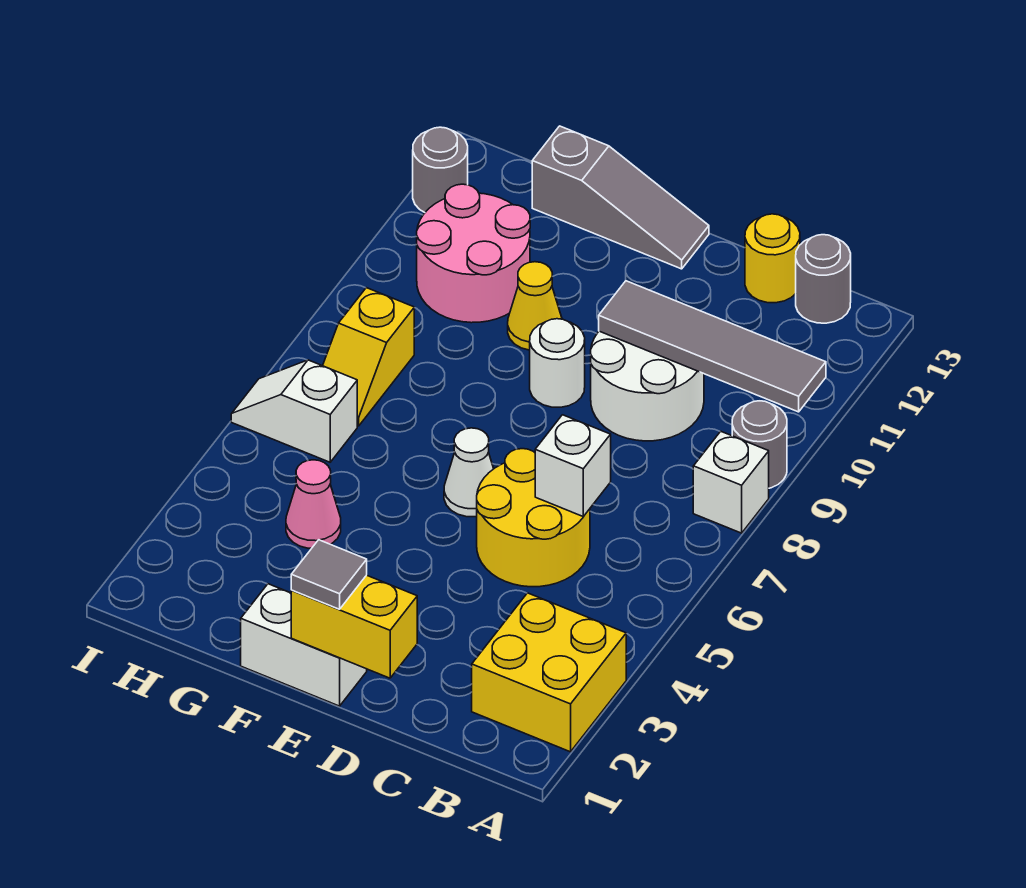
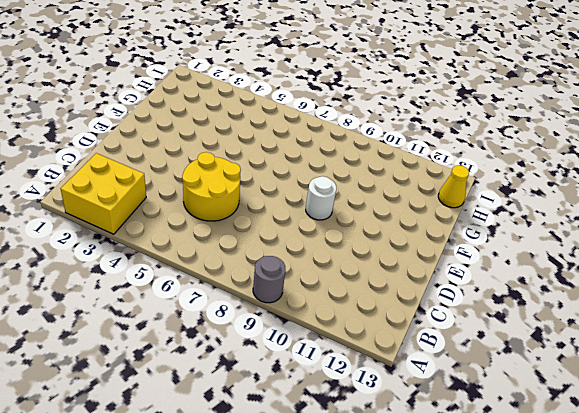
yellow 1x1 cone [438,165,469,208] -> yellow 1x1 cone moved to [508,262,562,350]
none -> white 1x1 brick [693,431,769,533]
none -> grey 1x1 round brick [796,235,851,323]
none -> white 2x2 round brick [591,331,704,441]

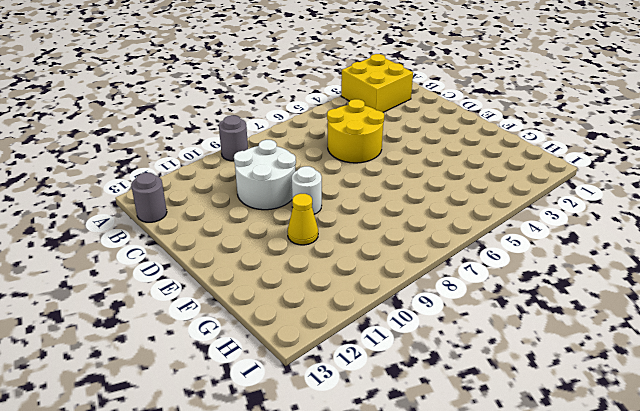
none -> white 1x1 brick [693,431,769,533]
none -> yellow 1x1 round brick [745,214,800,303]
none -> white 1x2 brick [241,584,367,706]

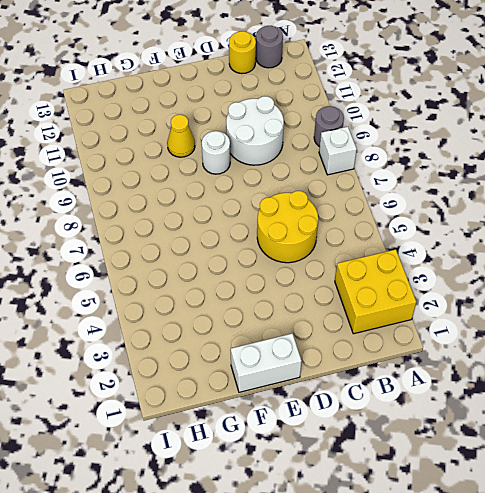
none -> white 1x1 cone [444,428,494,517]
none -> grey 1x3 slope [532,126,709,269]
none -> pink 1x1 cone [286,460,341,548]

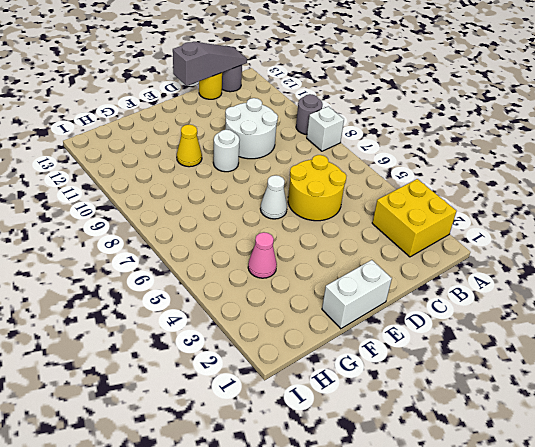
grey 1x3 slope [173,42,247,86] -> grey 1x3 slope moved to [532,126,709,269]
none -> pink 2x2 round brick [417,184,530,323]
none -> white 1x2 slope [231,360,357,462]
none -> yellow 1x2 slope [323,288,414,426]

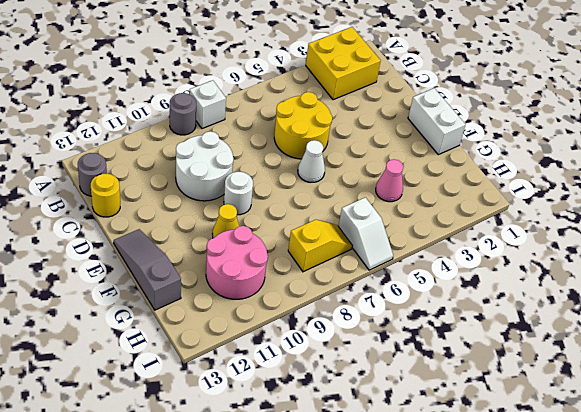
none -> grey 1x1 round brick [413,127,468,212]
none -> grey 1x4 tile [599,281,826,412]
none -> white 1x1 brick [535,415,611,517]

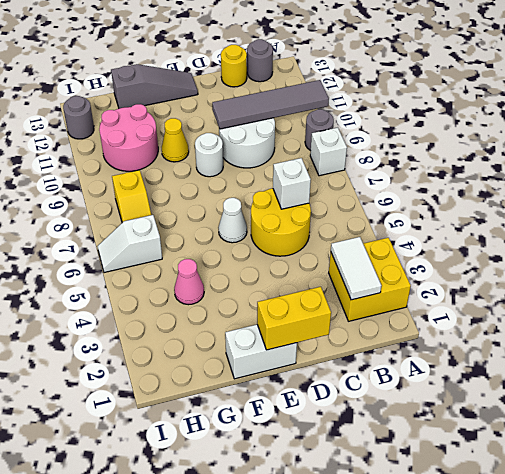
white 1x2 tile [331,237,381,300] -> none
none -> grey 1x1 tile [291,540,367,609]

